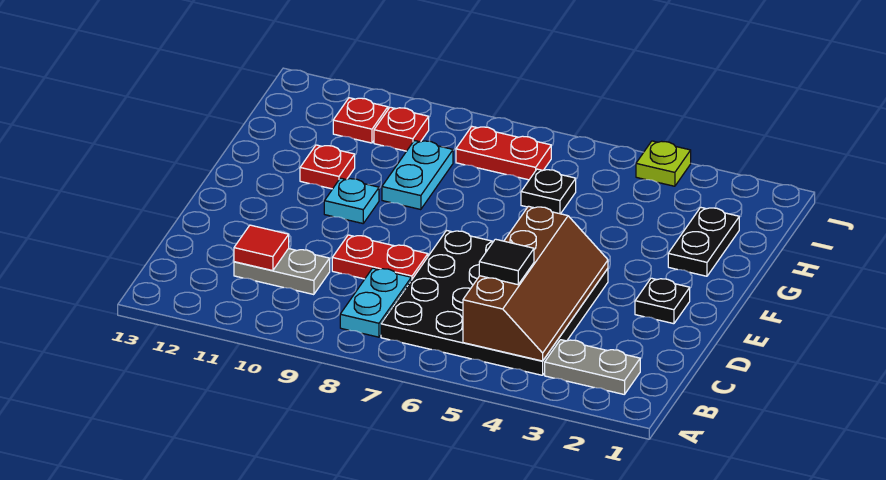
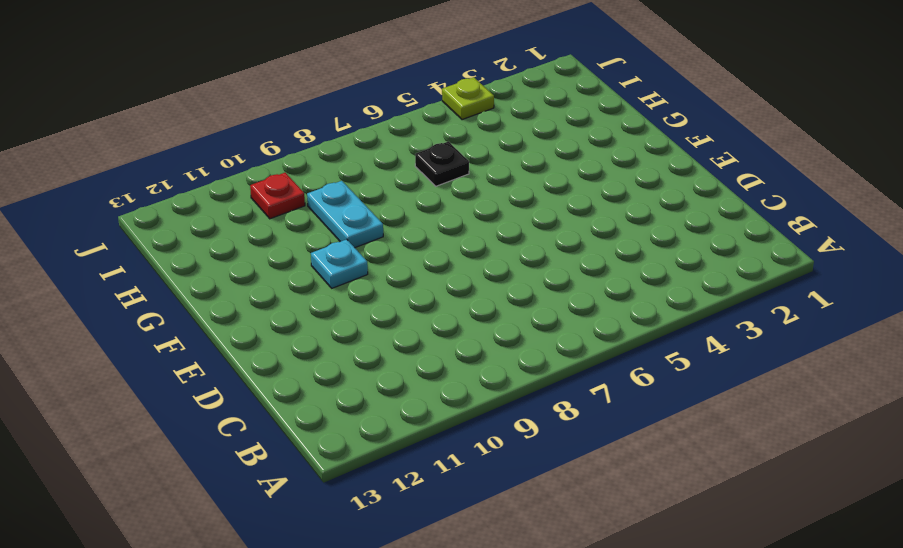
none -> grey 1x2 plate [545,340,640,395]
none -> black 4x4 plate [381,231,608,375]
none -> cyan 1x2 plate [340,268,411,337]

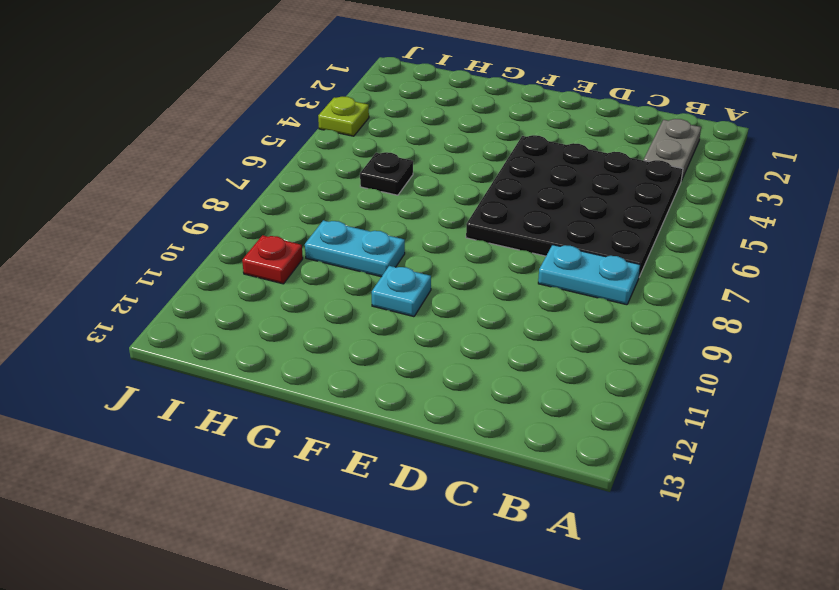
none -> grey 1x2 plate [234,249,330,295]
none -> red 1x2 plate [332,235,428,280]
none -> black 1x1 plate [635,278,690,324]

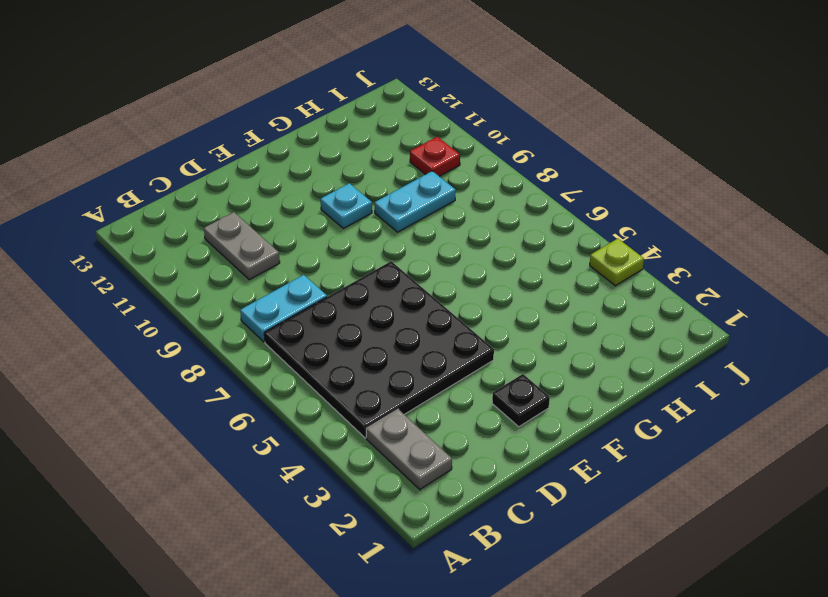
none -> red 1x2 plate [332,235,428,280]
none -> black 1x2 plate [668,207,739,276]
none -> red 1x1 plate [300,145,355,189]

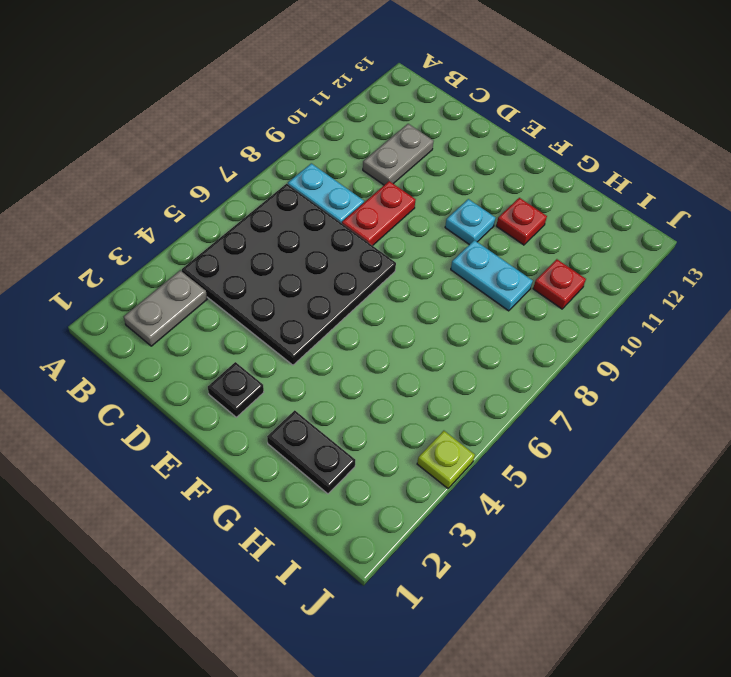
none -> black 1x1 plate [521,169,576,214]
none -> red 1x2 plate [456,127,551,180]
none -> red 1x1 plate [333,98,388,143]

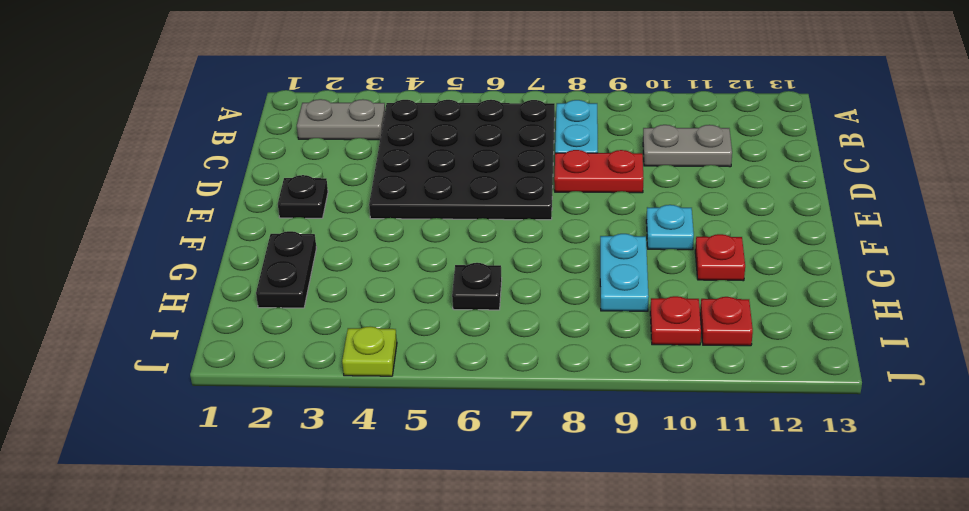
none -> red 1x2 plate [456,127,551,180]
none -> brown 2x4 slope [463,206,608,361]
none -> red 1x1 tile [234,225,289,271]

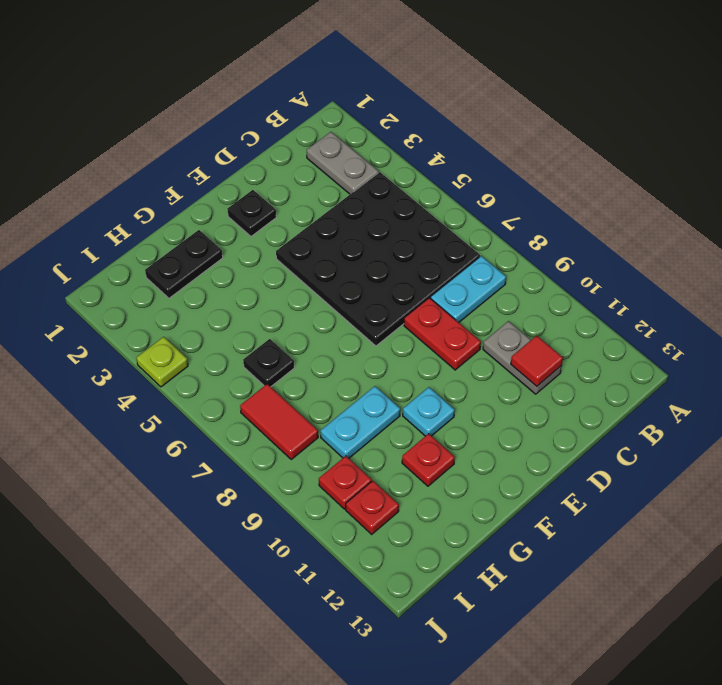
red 1x2 tile [240,384,318,459] -> red 1x2 plate [456,127,551,180]
none -> brown 2x4 slope [463,206,608,361]
none -> black 1x1 tile [479,239,534,285]

